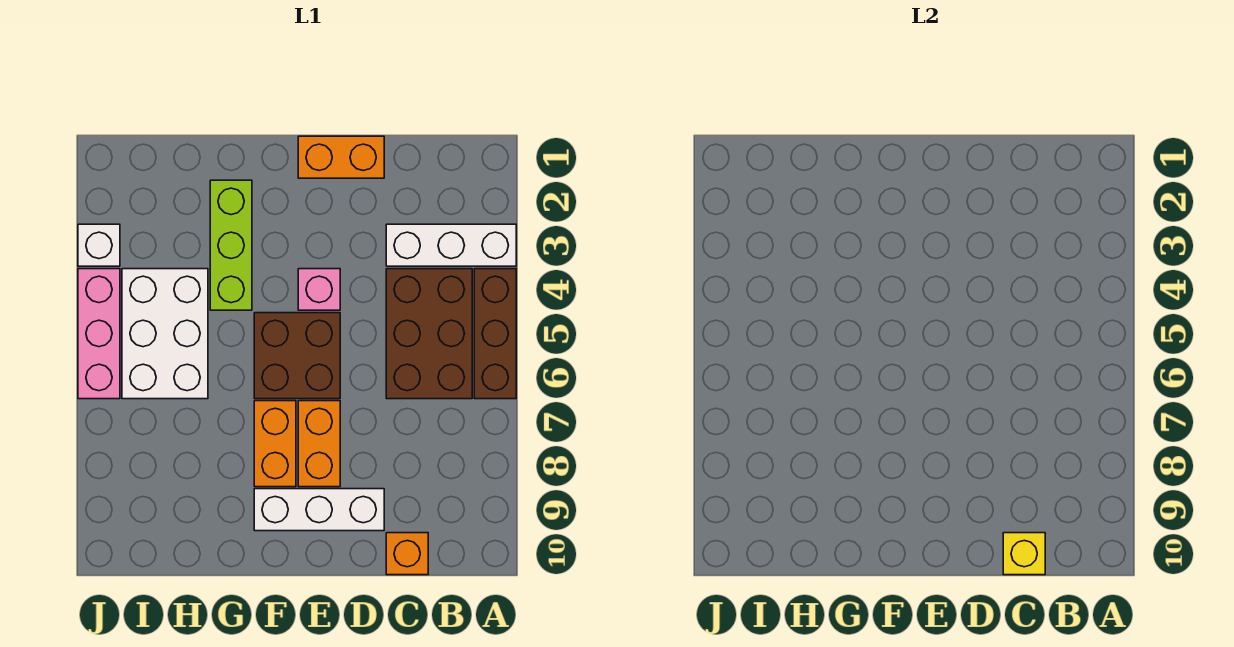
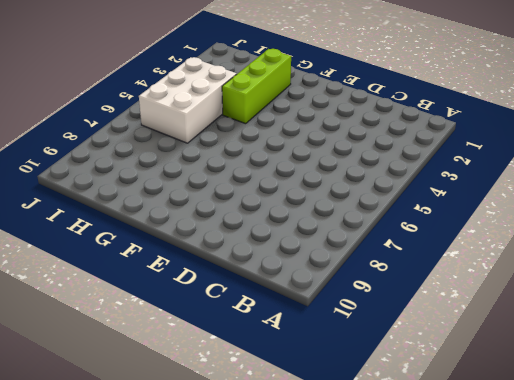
none -> white 1x3 brick [386,224,516,266]
none -> brown 1x3 brick [474,269,516,399]
none -> brown 2x3 brick [386,269,472,399]

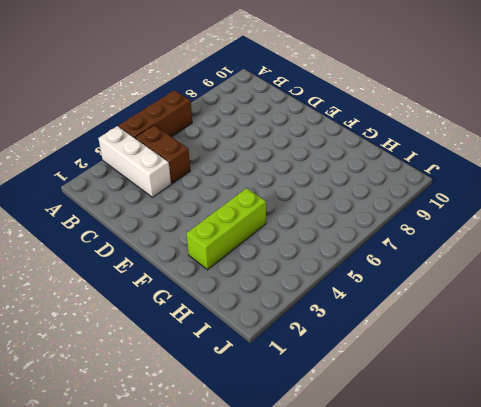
brown 1x2 brick [135,125,190,184] -> brown 2x3 brick [386,269,472,399]
none -> orange 1x1 brick [386,533,428,575]
none -> orange 1x2 brick [298,136,384,178]
none -> white 1x3 brick [254,489,384,531]

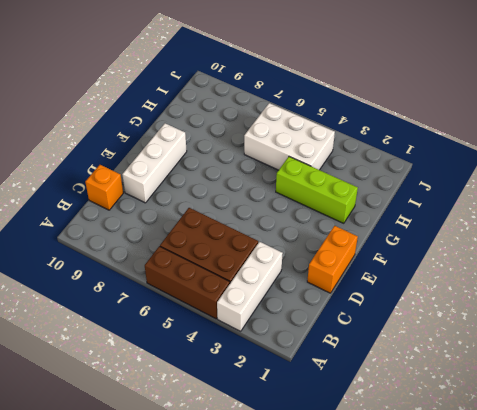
none -> pink 1x1 brick [298,269,340,310]
none -> brown 2x2 brick [254,313,340,399]
none -> orange 1x2 brick [298,401,340,487]

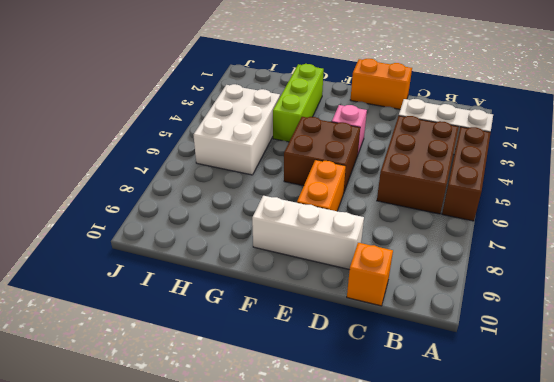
none -> orange 1x2 brick [254,401,296,487]
none -> white 1x1 brick [78,224,120,266]
none -> pink 1x3 brick [78,269,120,399]

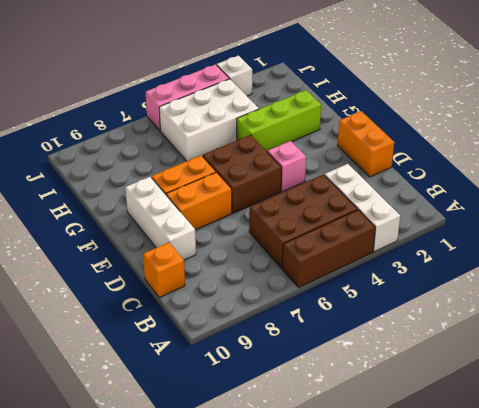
none -> yellow 1x1 brick [1003,533,1045,575]

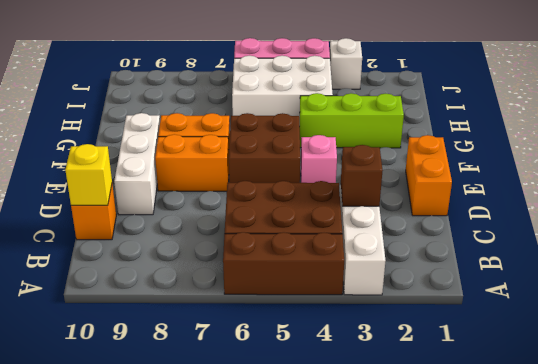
brown 1x1 brick [341,145,383,206] -> none

